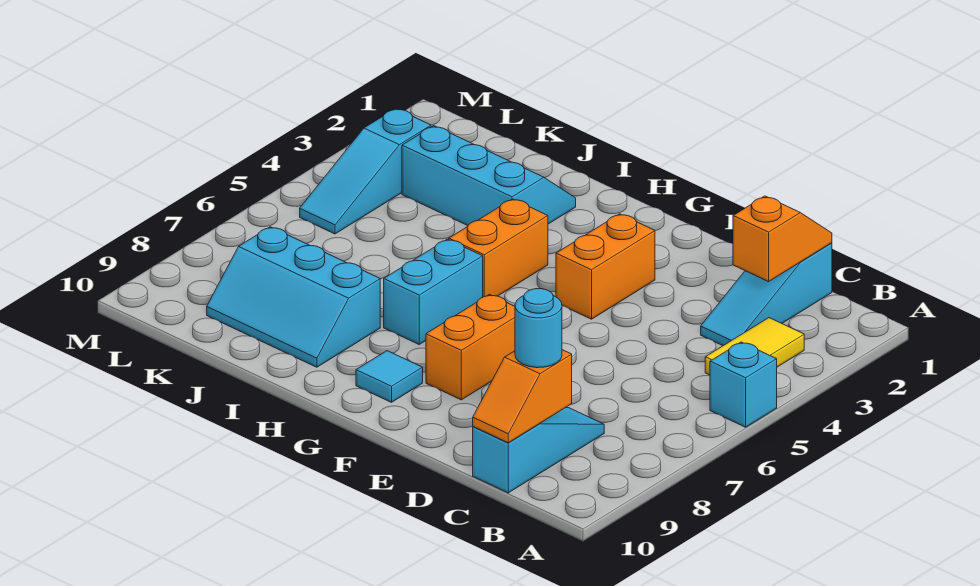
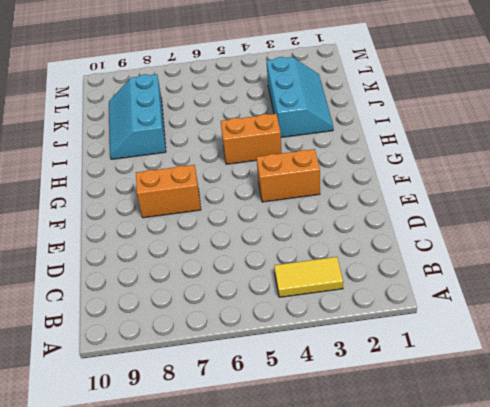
none -> cyan 1x1 brick [710,342,777,427]
none -> cyan 1x3 slope [701,243,832,346]
none -> cyan 1x3 slope [473,408,604,493]

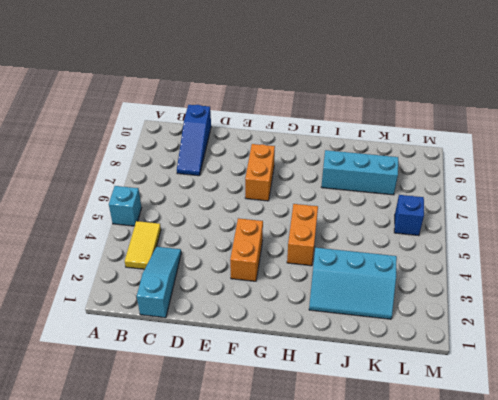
blue 1x3 slope [177,105,211,176] -> cyan 1x3 slope [473,408,604,493]
blue 1x1 brick [394,195,424,236] -> none
none -> cyan 1x1 tile [356,351,423,402]
none -> cyan 1x2 brick [384,239,483,344]
none -> cyan 1x3 slope [300,108,431,234]

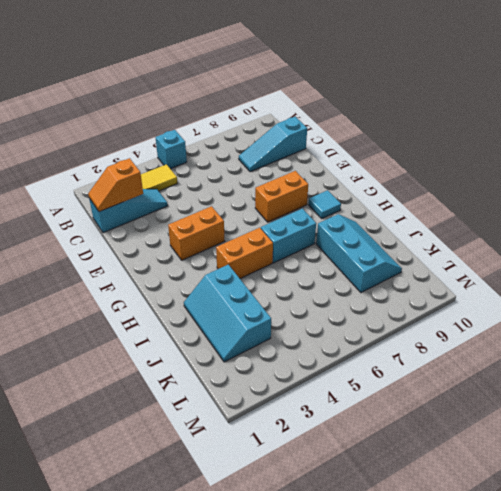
none -> cyan 1x3 slope [300,108,431,234]
none -> orange 1x2 slope [473,350,572,443]
none -> cyan 1x1 round brick [515,289,562,368]

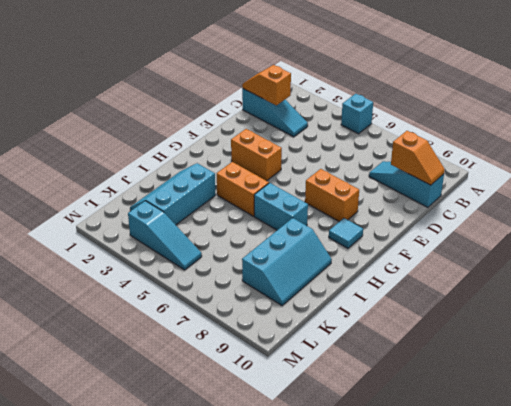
none -> yellow 1x2 tile [705,318,804,375]
none -> cyan 1x1 round brick [515,289,562,368]

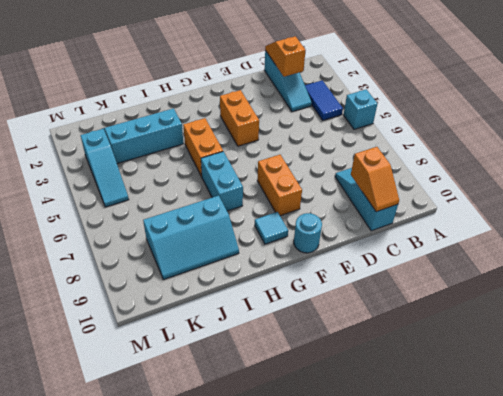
blue 1x2 tile [305,80,343,120] -> yellow 1x2 tile [705,318,804,375]
cyan 1x1 round brick [294,213,322,253] -> cyan 1x1 round brick moved to [515,289,562,368]

